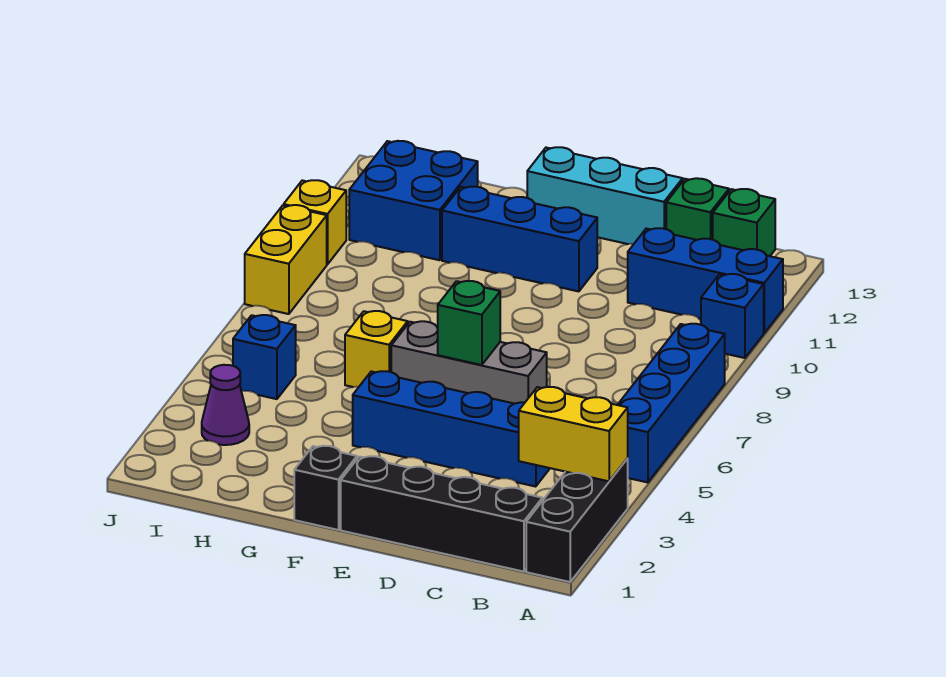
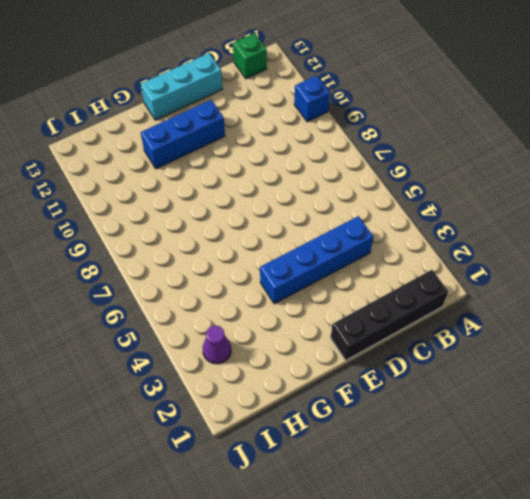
none -> black 1x3 brick [526,459,628,582]
none -> blue 1x4 brick [618,324,725,482]
none -> blue 1x3 brick [628,228,783,333]

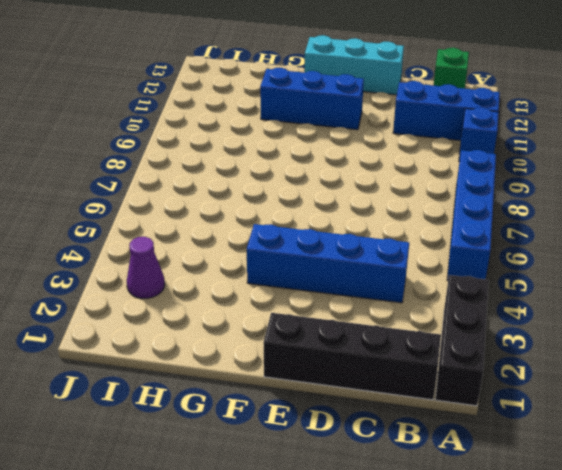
none -> green 1x1 brick [666,178,729,240]
none -> grey 1x3 brick [391,321,547,404]
none -> black 1x1 brick [294,446,357,530]

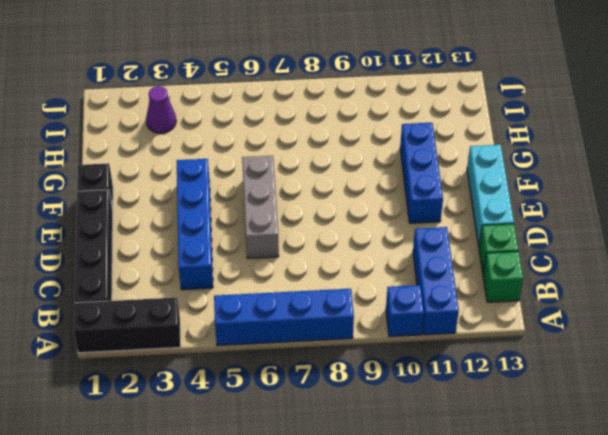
none -> yellow 1x1 brick [345,311,408,387]
none -> blue 2x2 brick [349,141,478,260]
none -> blue 1x1 brick [233,315,296,399]

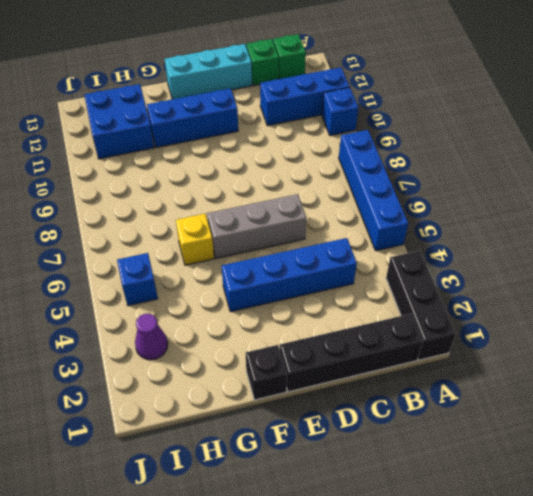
none -> yellow 1x2 brick [245,205,327,314]
none -> yellow 1x1 brick [284,180,346,264]
none -> yellow 1x2 brick [519,387,628,481]

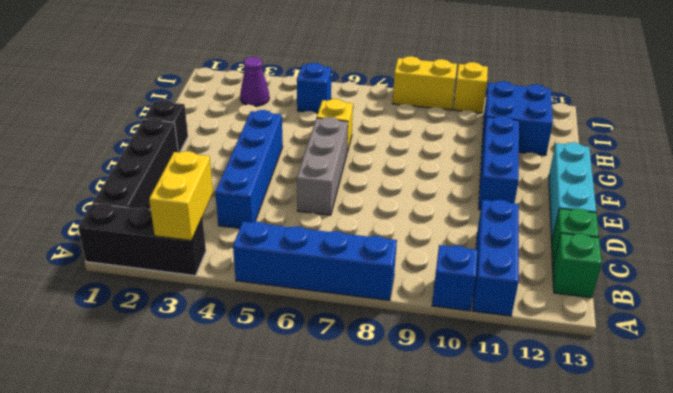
none -> green 1x1 brick [438,281,500,365]

